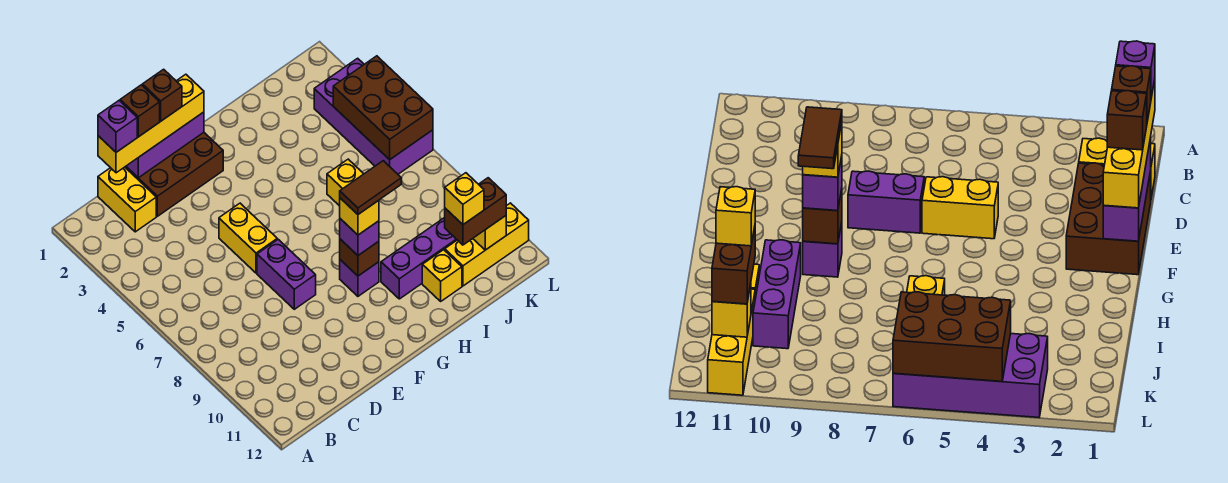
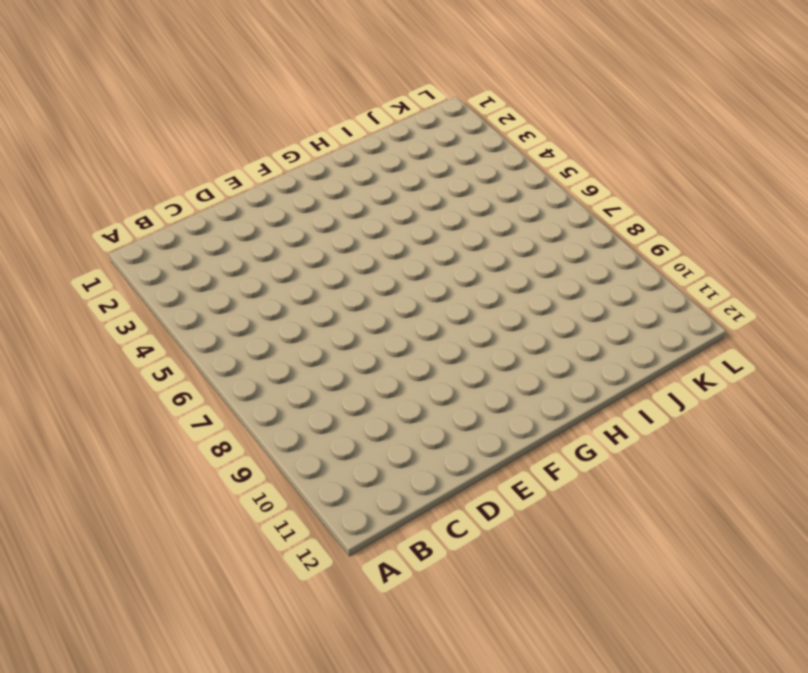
none -> yellow 1x2 brick [98,167,156,232]
none -> brown 2x3 brick [125,133,223,216]
none -> yellow 1x2 brick [219,203,277,273]

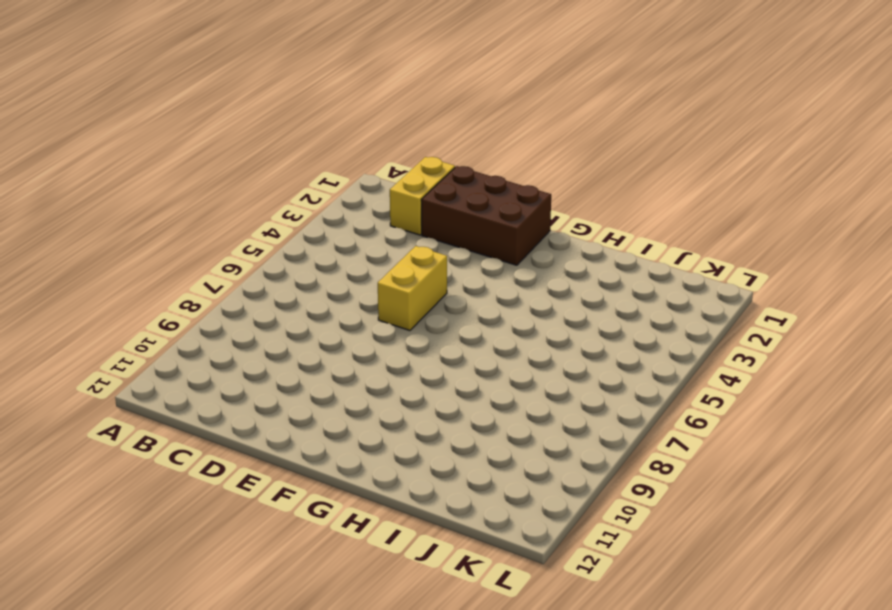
none -> purple 1x2 brick [257,239,316,309]
none -> purple 1x1 brick [340,260,379,296]
none -> purple 1x3 brick [381,218,457,299]

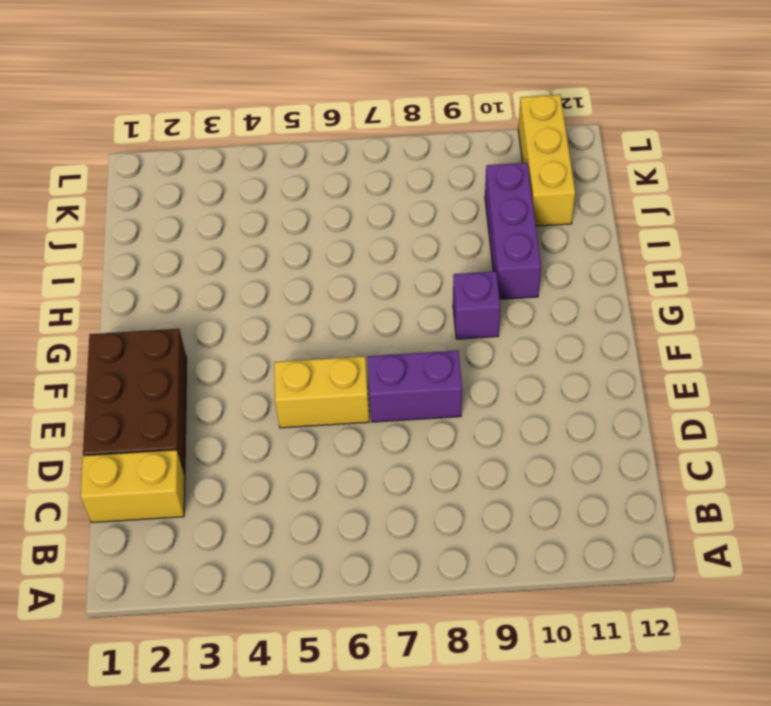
none -> yellow 1x1 brick [327,159,363,206]
none -> yellow 1x1 brick [422,250,462,301]
none -> purple 2x4 brick [314,58,433,174]

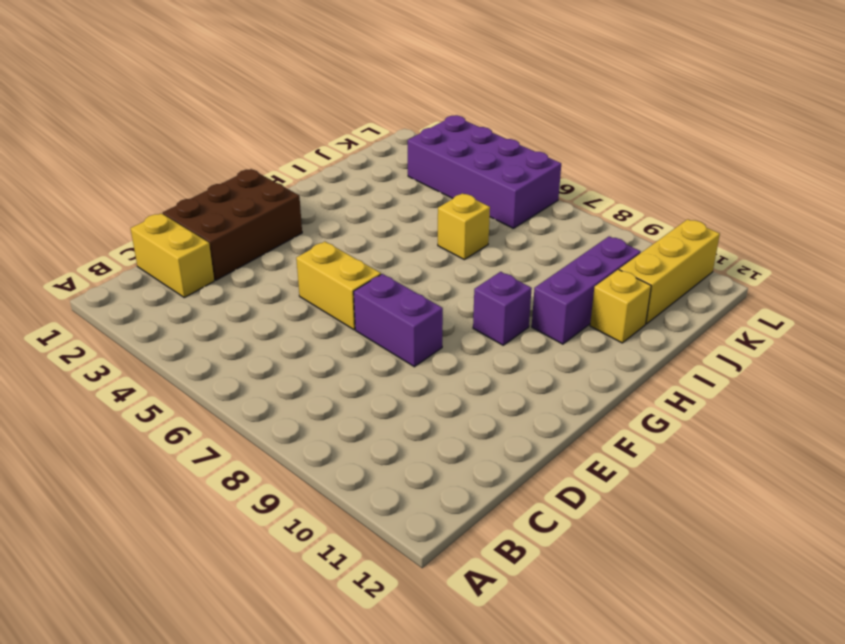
none -> purple 1x3 brick [126,112,204,178]
none -> brown 1x1 brick [340,239,379,276]
none -> brown 2x3 brick [333,56,433,160]

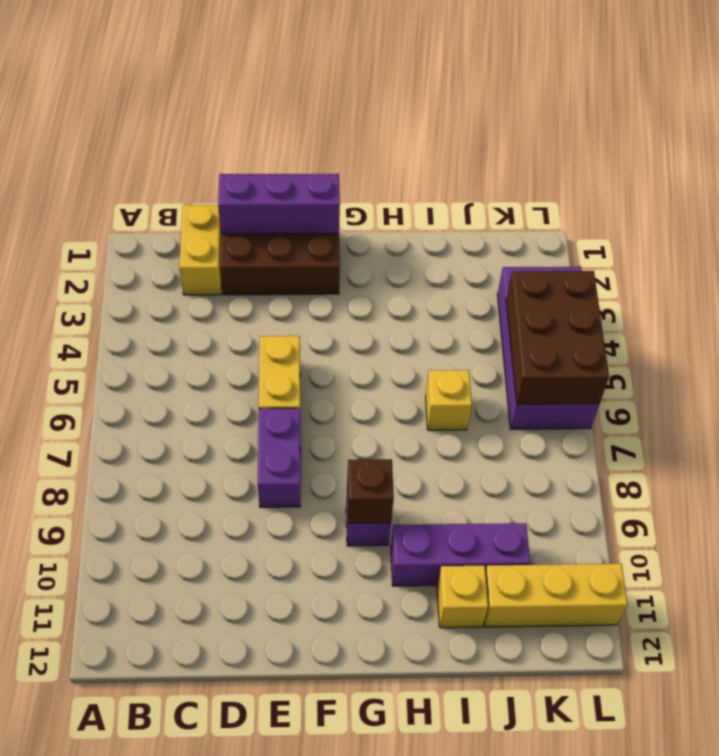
none -> yellow 1x1 brick [473,216,506,250]
none -> yellow 1x4 brick [98,74,204,173]
none -> purple 1x1 brick [340,219,379,255]

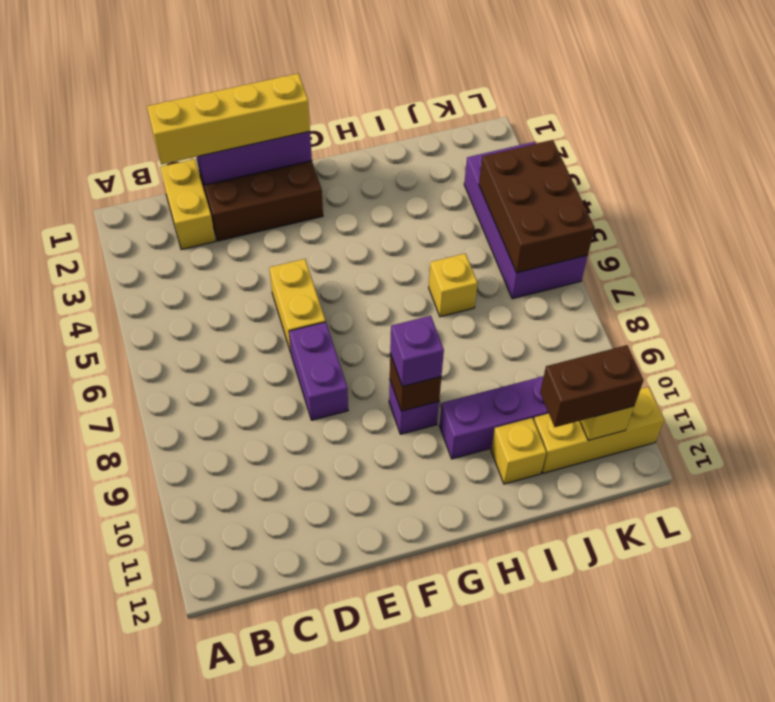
none -> purple 1x1 brick [98,101,137,152]
none -> brown 1x1 brick [120,85,160,137]
none -> brown 1x1 brick [142,69,182,121]

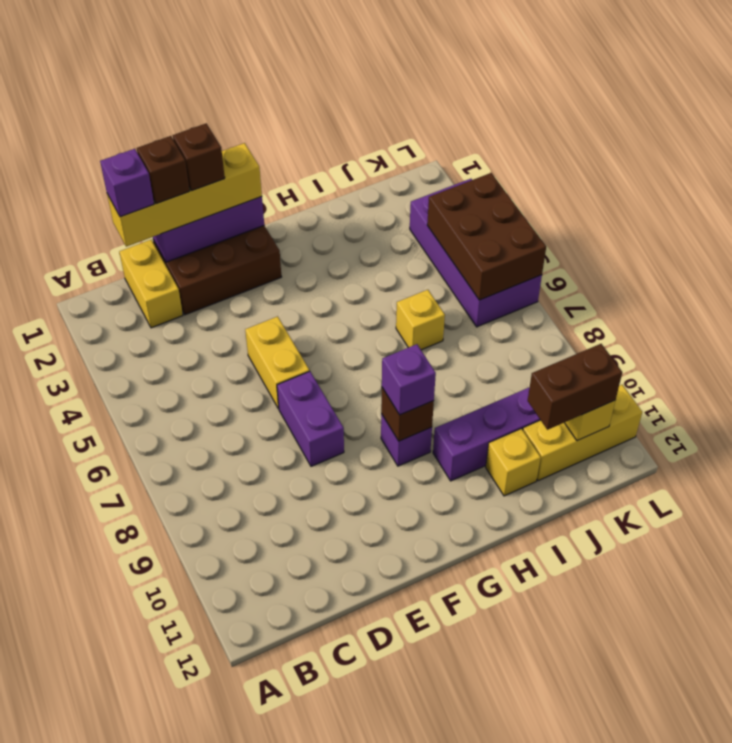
none -> yellow 1x1 brick [340,198,379,235]
none -> yellow 1x1 brick [445,173,484,225]
none -> brown 1x2 tile [340,161,401,214]

